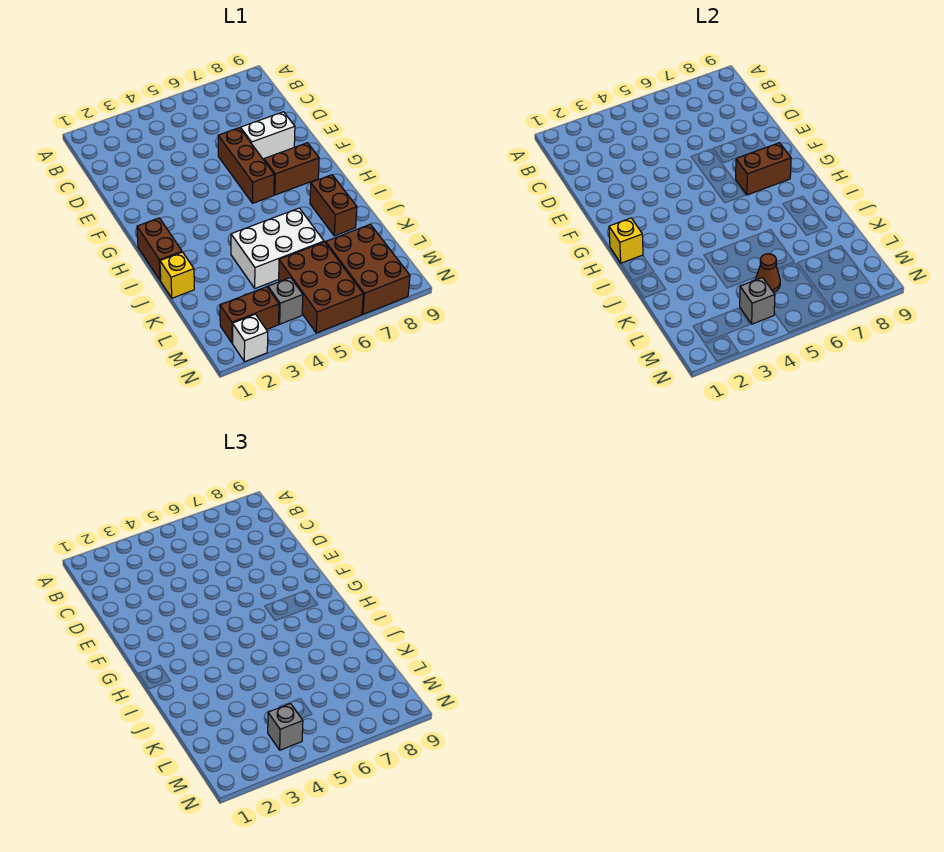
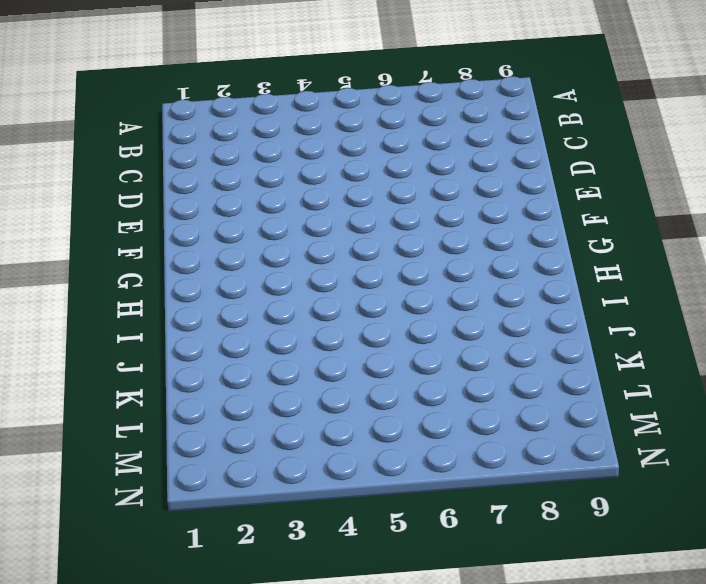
none -> brown 1x3 brick [218,128,274,203]
none -> white 1x2 brick [241,112,295,159]
none -> brown 1x2 brick [264,143,319,195]

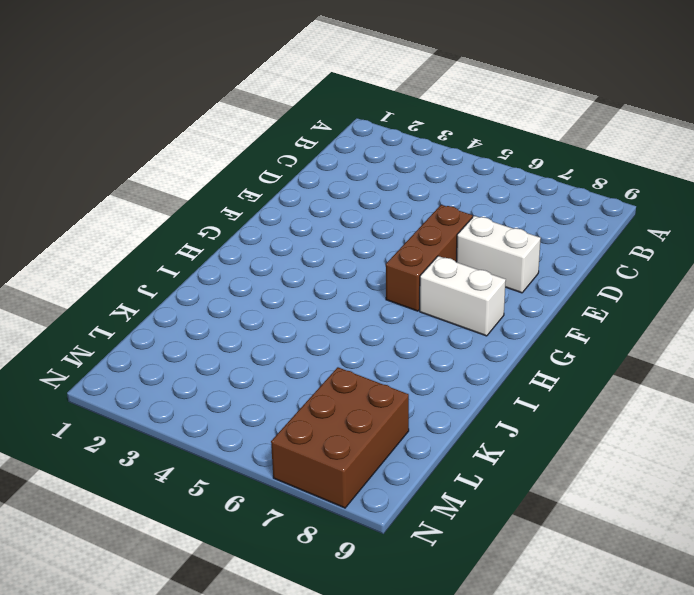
white 1x2 brick [420,256,506,336] -> brown 1x2 brick [264,143,319,195]
none -> brown 1x2 brick [137,218,182,280]
none -> brown 1x2 brick [310,175,357,236]
none -> yellow 1x1 brick [160,252,194,298]

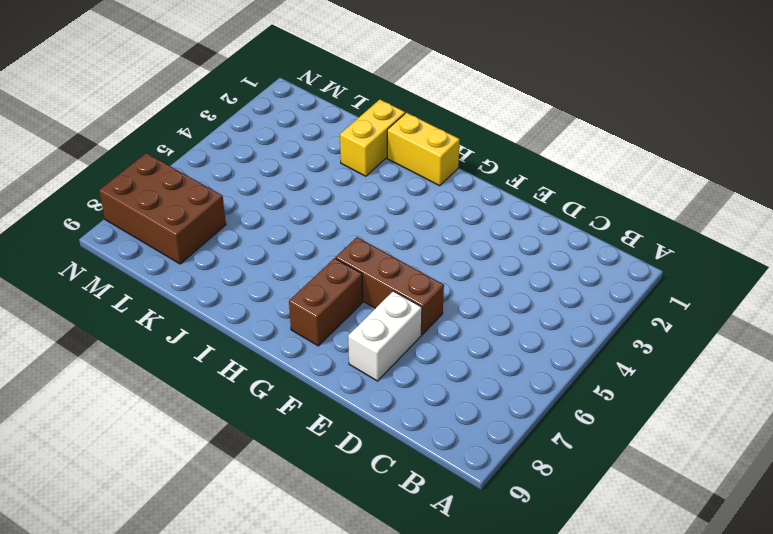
yellow 1x2 brick [387,113,460,186] -> brown 1x2 brick [137,218,182,280]
yellow 1x2 brick [340,100,405,176] -> yellow 1x1 brick [160,252,194,298]
none -> brown 1x2 brick [310,175,357,236]
none -> white 2x3 brick [231,208,324,288]
none -> brown 2x3 brick [279,242,363,333]

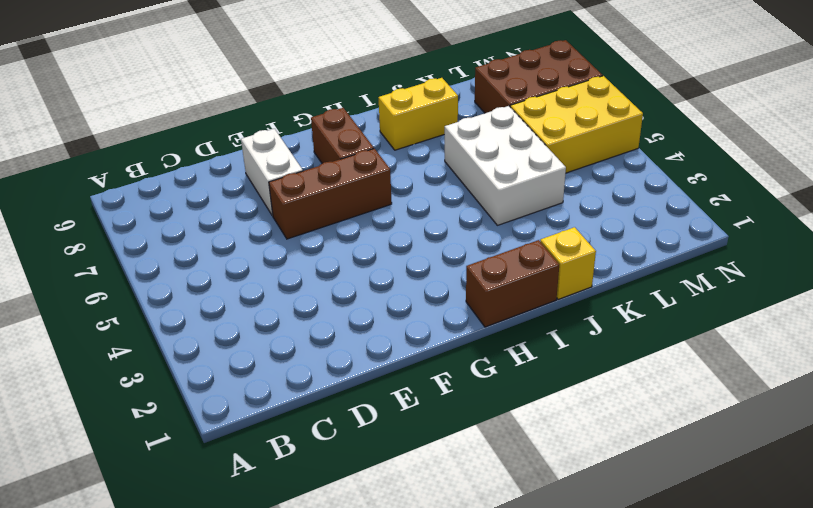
yellow 1x2 brick [378,78,458,150] -> brown 1x2 brick [310,175,357,236]
yellow 2x3 brick [510,76,643,173] -> brown 2x3 brick [279,242,363,333]
none -> brown 1x2 brick [220,287,279,343]
none -> grey 1x1 brick [268,278,303,324]
none -> white 1x1 brick [232,314,268,362]

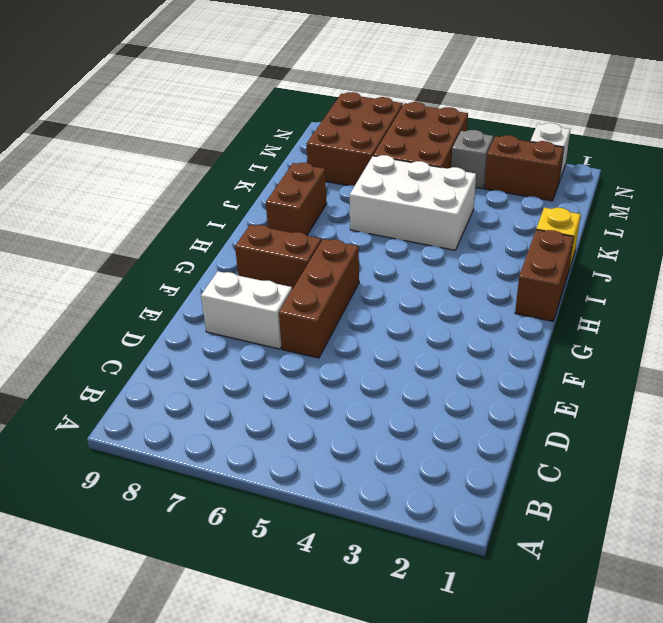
none -> brown 1x2 brick [736,143,791,195]
none -> yellow 1x1 brick [609,218,643,263]
none -> brown 1x1 cone [755,254,780,293]

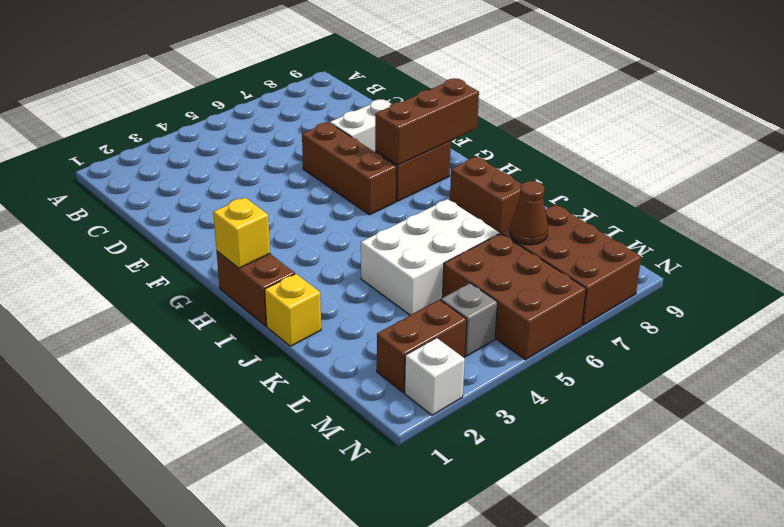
brown 1x3 brick [375,79,479,165] -> brown 1x2 brick [736,143,791,195]
brown 1x1 cone [510,181,548,245] -> brown 1x1 cone moved to [755,254,780,293]
none -> grey 1x1 brick [740,278,775,324]
none -> grey 1x1 brick [268,704,303,750]

